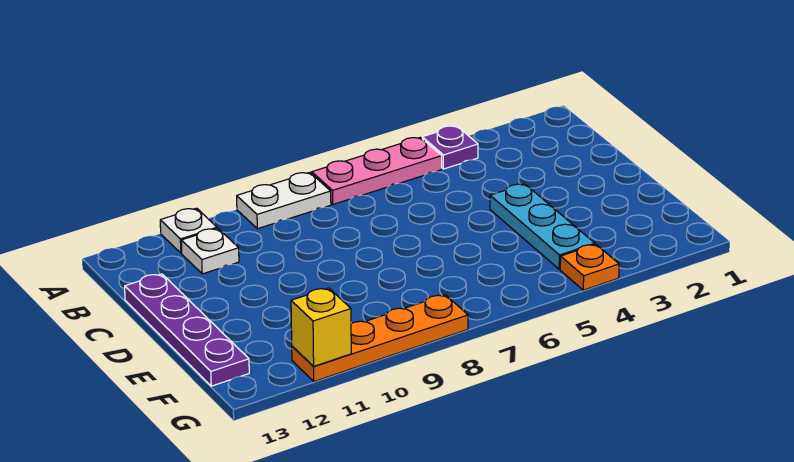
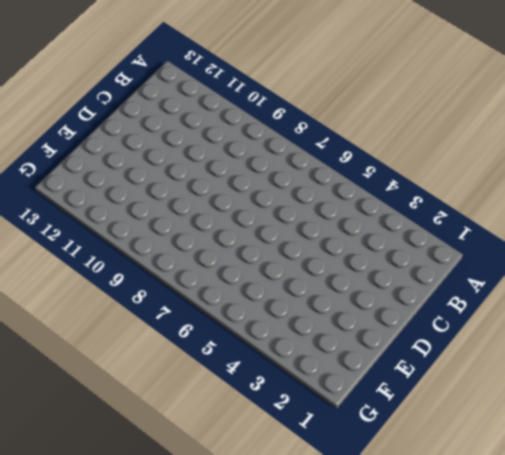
none -> purple 1x1 plate [422,126,478,169]
none -> pink 1x3 plate [312,137,442,204]

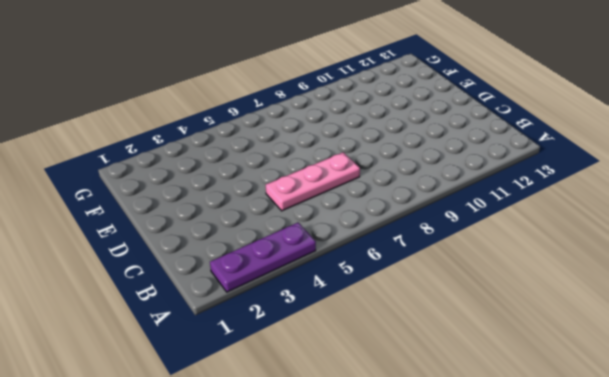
purple 1x3 plate [210,223,316,292] -> purple 1x1 plate [422,126,478,169]
pink 1x3 plate [266,152,360,211] -> pink 1x3 plate moved to [312,137,442,204]
none -> white 1x2 plate [237,172,331,229]
none -> white 1x1 plate [160,208,217,253]

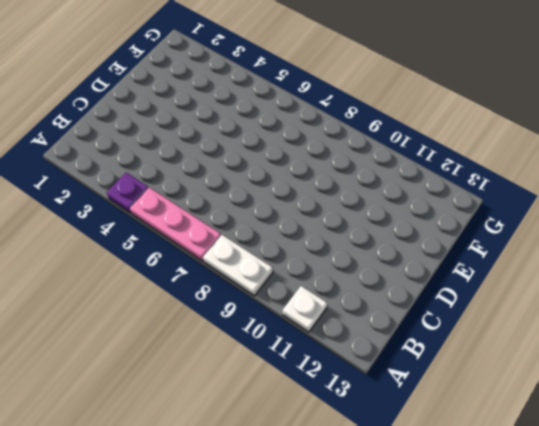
none -> white 1x1 plate [181,228,239,274]
none -> purple 1x4 plate [125,274,249,386]

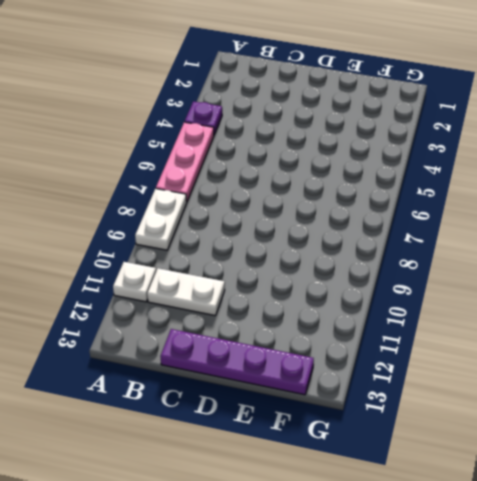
white 1x2 plate [147,268,225,316] -> white 1x1 plate [181,228,239,274]
none -> cyan 1x3 plate [490,184,595,269]
none -> orange 1x1 plate [560,244,619,290]

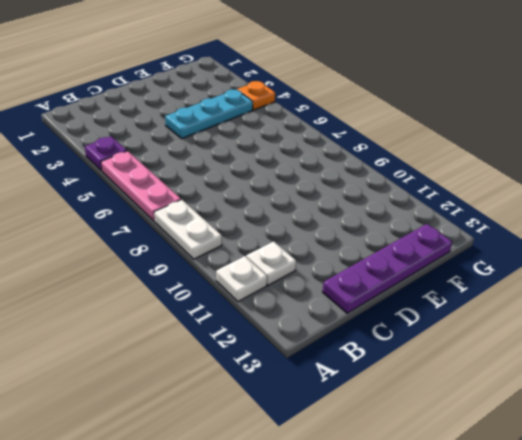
none -> orange 1x4 plate [292,295,468,381]
none -> yellow 1x1 brick [291,288,351,366]

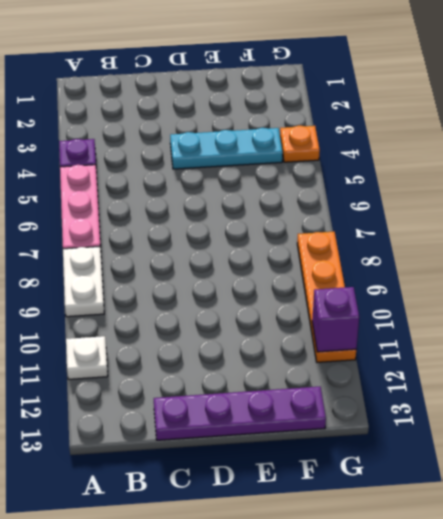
purple 1x1 brick [312,287,359,352] -> yellow 1x1 brick [291,288,351,366]
none -> white 1x1 plate [181,228,239,274]

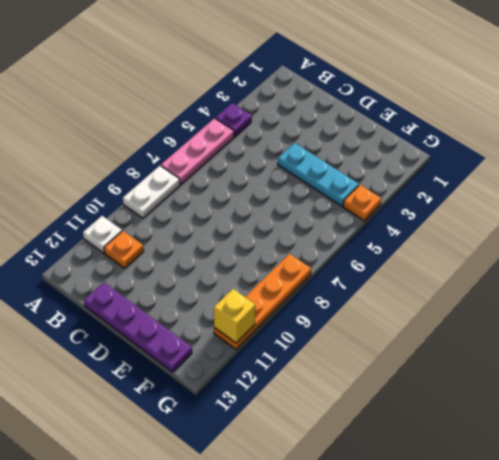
orange 1x1 plate [104,231,144,268] -> white 1x1 plate [181,228,239,274]

